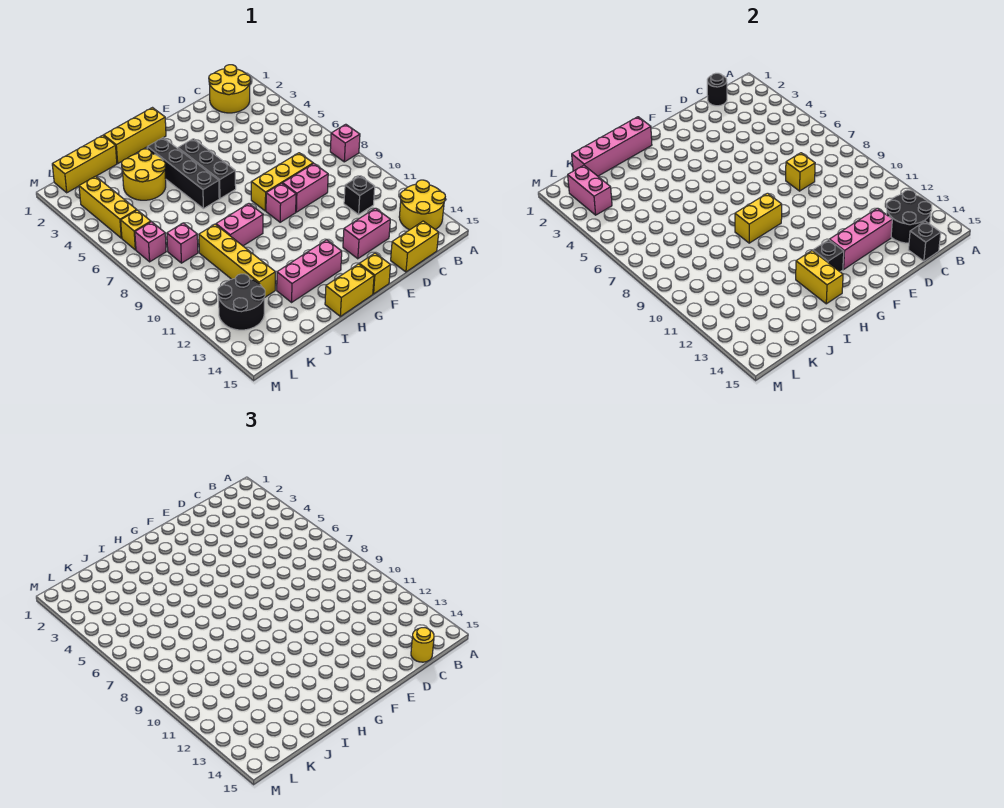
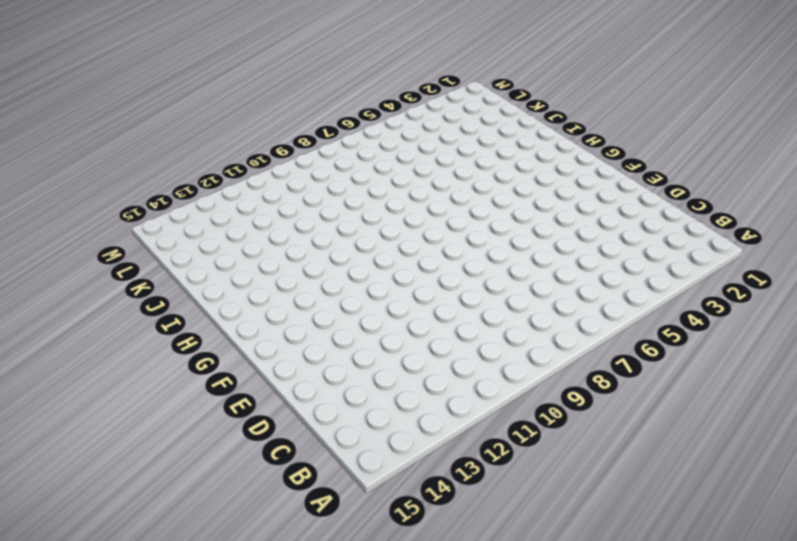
none -> pink 1x1 brick [330,124,360,162]
none -> yellow 2x2 round brick [399,180,445,230]
none -> yellow 2x2 round brick [209,65,250,113]
none -> black 1x1 brick [344,176,375,214]

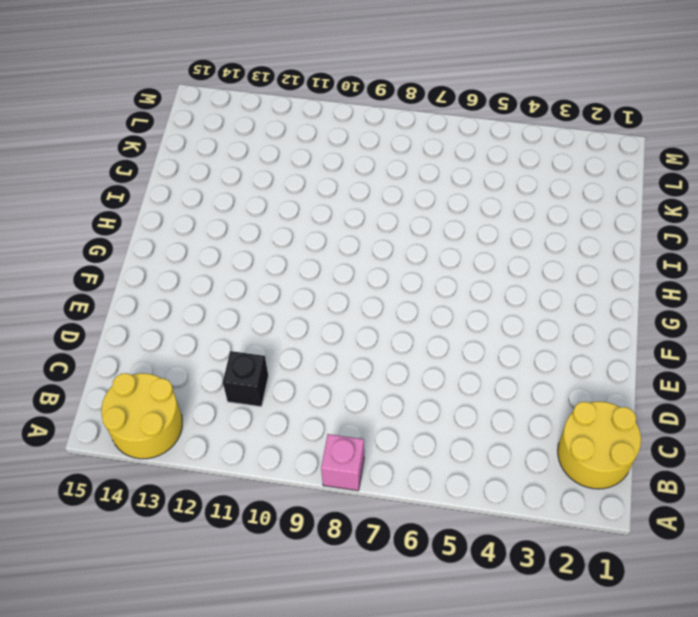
none -> yellow 1x2 brick [391,221,439,272]
none -> yellow 1x3 brick [251,153,313,211]
none -> pink 1x2 brick [283,164,328,212]
none -> pink 1x2 brick [343,208,390,259]

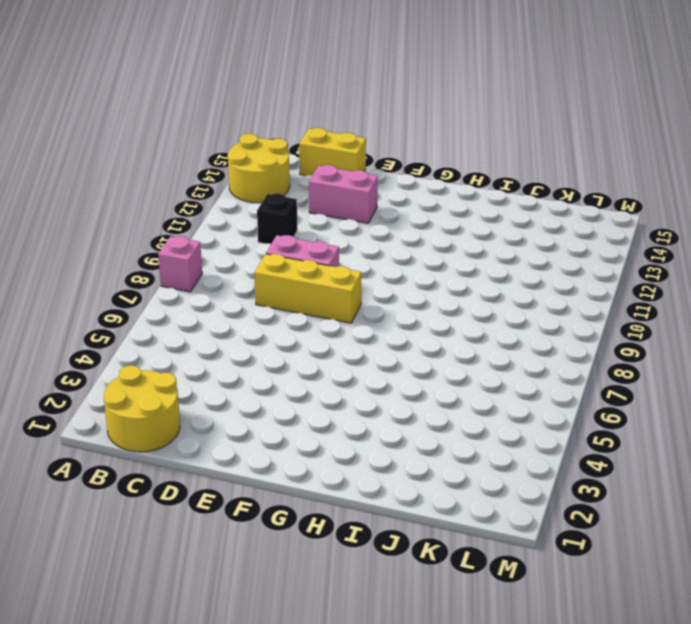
none -> pink 1x1 brick [266,183,296,222]
none -> yellow 1x1 brick [359,253,391,294]
none -> yellow 1x3 brick [104,108,166,163]
none -> black 1x3 brick [178,139,236,199]

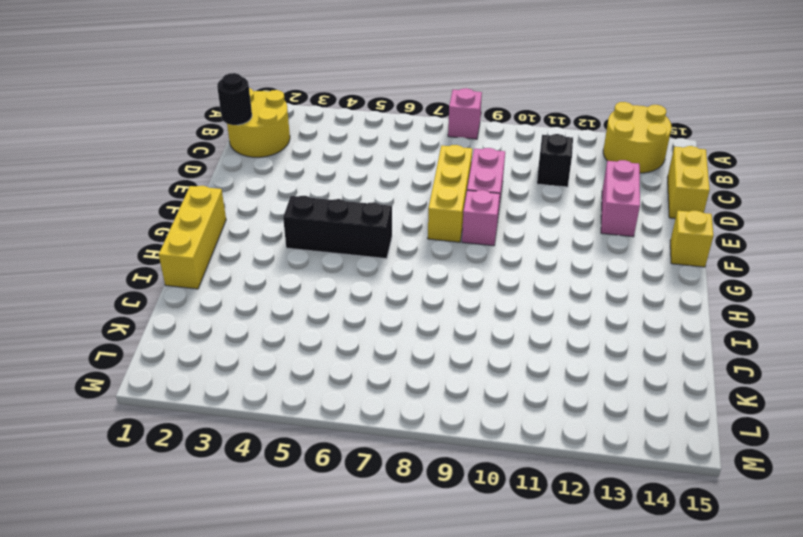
none -> pink 1x3 brick [277,240,342,302]
none -> yellow 1x2 brick [325,264,374,316]
none -> black 1x4 brick [147,138,219,209]
none -> pink 1x2 brick [216,204,263,246]

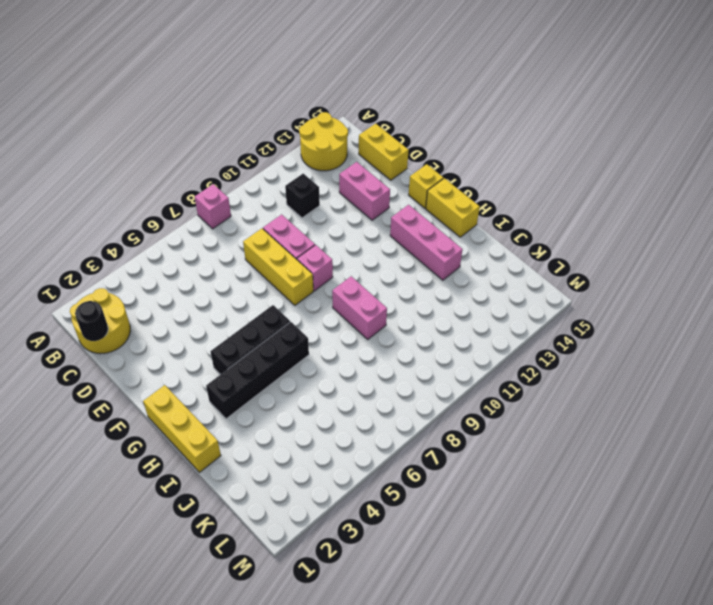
none -> yellow 2x2 round brick [122,149,166,200]
none -> yellow 1x3 brick [52,135,117,193]
none -> yellow 1x4 brick [199,224,275,298]
none -> pink 1x1 brick [167,223,198,263]

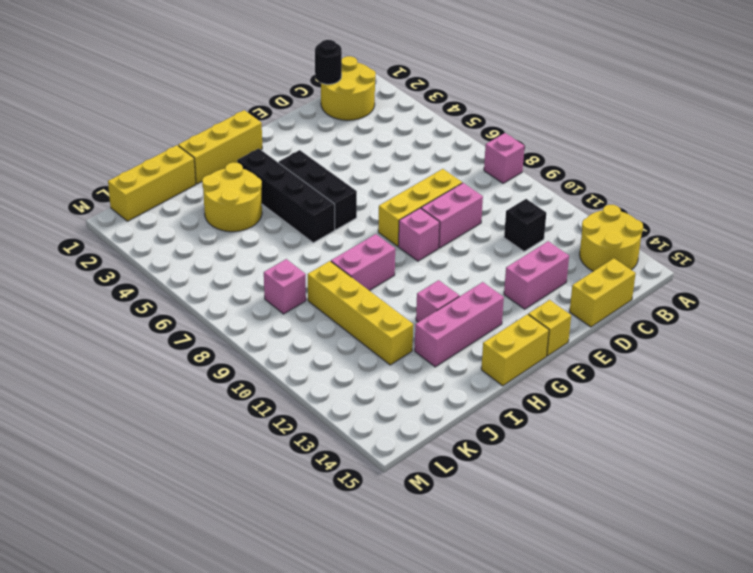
pink 1x1 brick [416,280,459,322] -> pink 1x1 brick moved to [135,222,166,262]
none -> black 2x2 round brick [218,274,265,330]
none -> yellow 1x3 brick [79,176,136,238]
none -> yellow 1x1 brick [121,210,151,250]
none -> black 2x2 round brick [887,190,932,243]

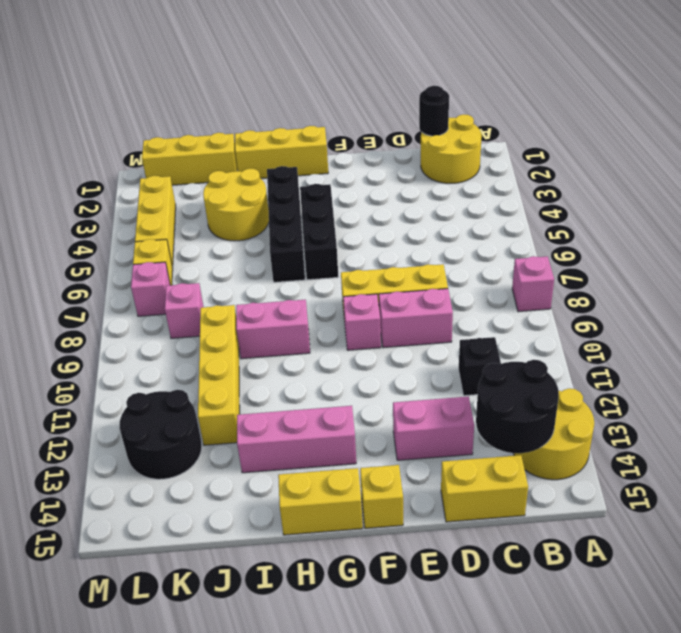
none -> black 1x1 brick [909,221,941,261]
none -> yellow 1x1 brick [786,153,815,191]
none -> pink 1x3 brick [829,208,892,269]
none -> yellow 1x2 brick [735,193,782,243]

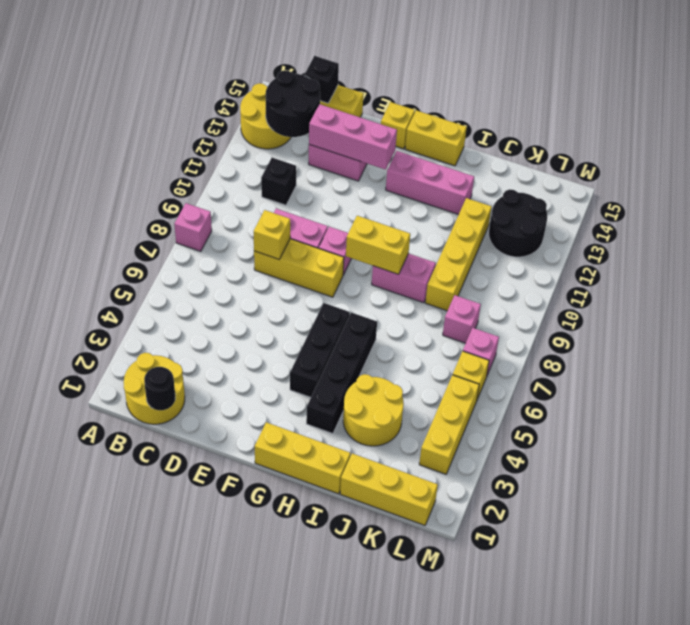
none -> black 1x1 brick [813,240,844,272]
none -> pink 1x4 brick [572,117,652,176]
none -> yellow 1x2 brick [796,251,843,304]
none -> pink 1x2 brick [568,165,612,215]

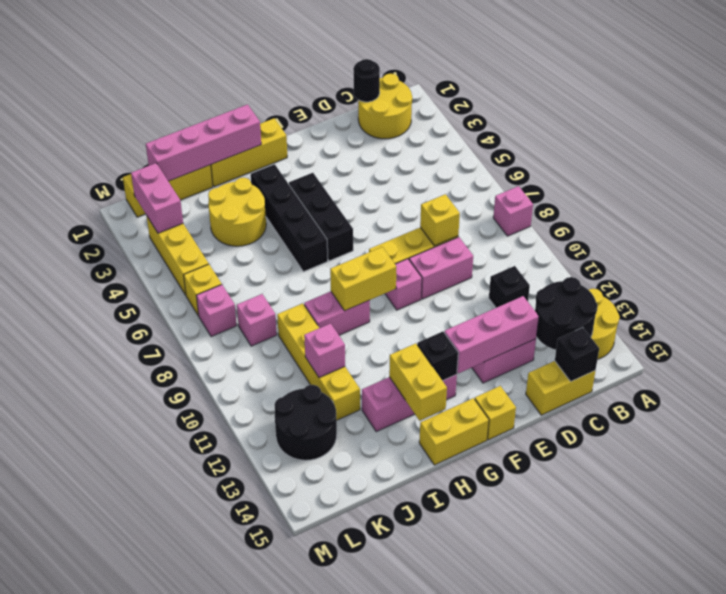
pink 1x1 brick [304,323,345,378] -> none
none -> yellow 1x1 round brick [411,628,434,662]

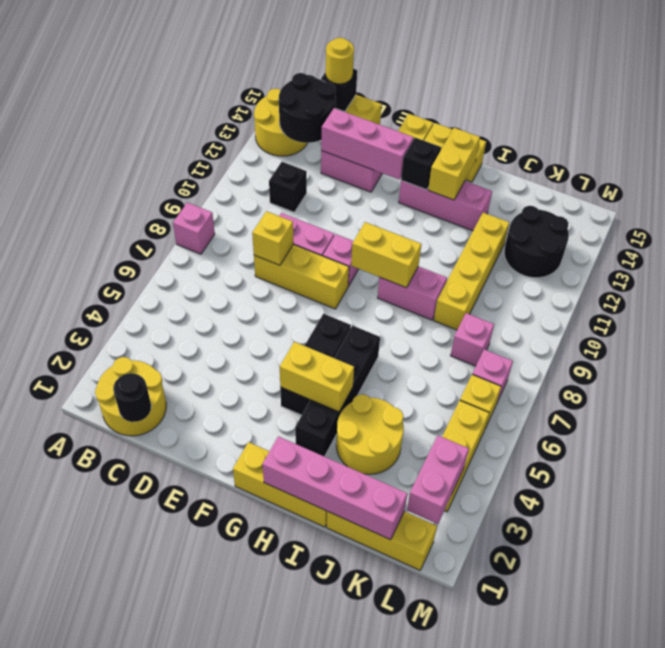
yellow 1x2 brick [280,342,354,412] -> none

